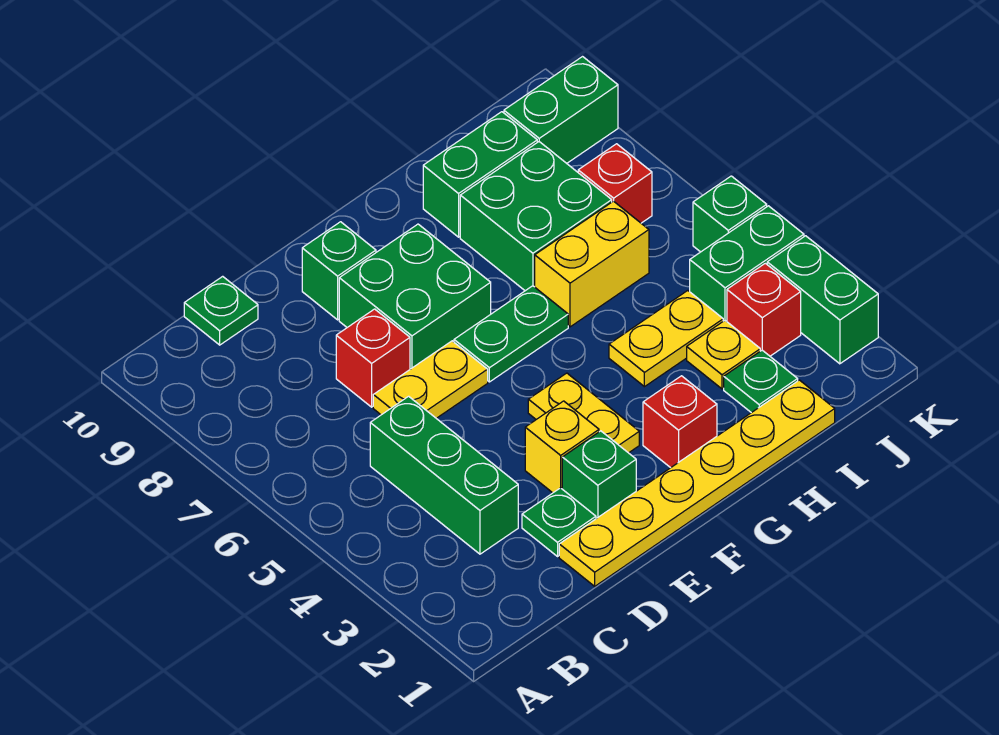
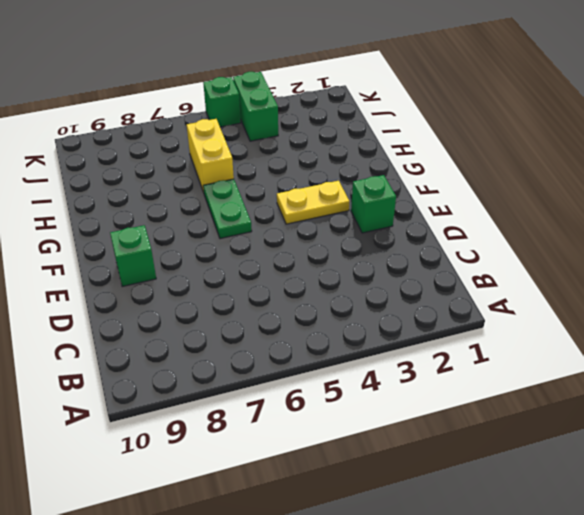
none -> green 1x3 brick [370,396,518,554]
none -> green 1x1 plate [184,276,258,345]
none -> yellow 1x6 plate [559,380,835,586]

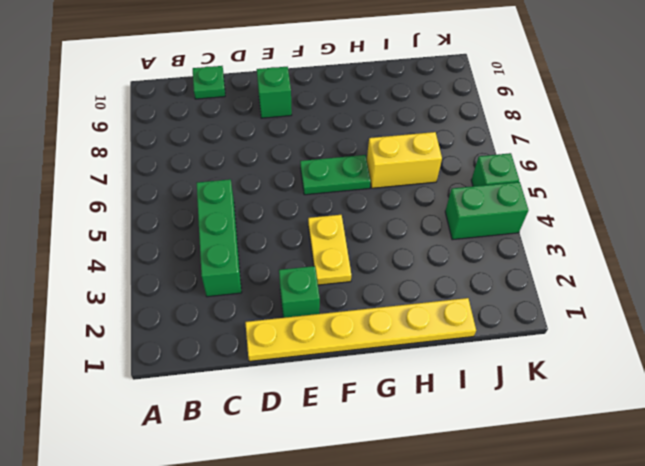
none -> green 1x1 plate [522,488,596,556]
none -> yellow 1x2 plate [373,341,488,418]
none -> red 1x1 brick [336,309,410,407]

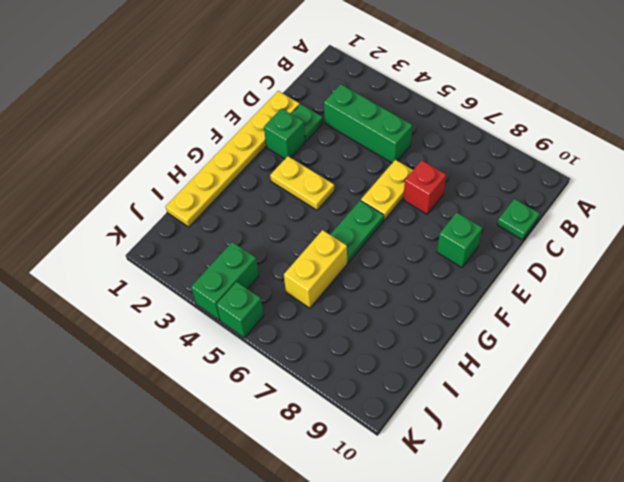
none -> yellow 1x1 brick [525,401,599,493]
none -> green 2x2 brick [339,224,491,369]
none -> red 1x1 brick [643,376,717,468]

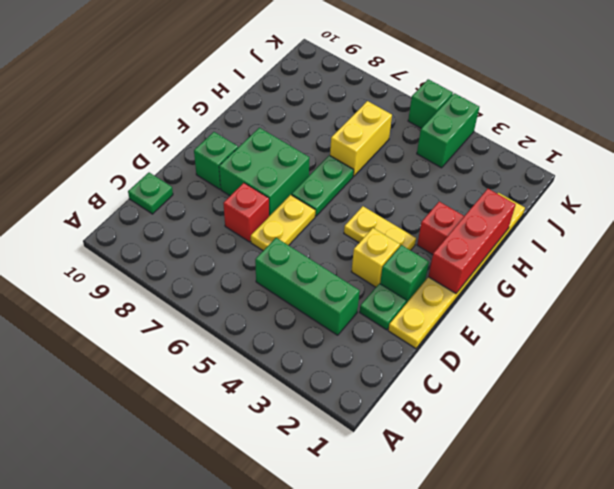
red 1x3 brick [428,189,516,293] -> none
none -> yellow 1x2 plate [609,291,723,387]
none -> green 2x2 brick [460,142,612,291]
none -> green 1x2 brick [423,112,537,237]

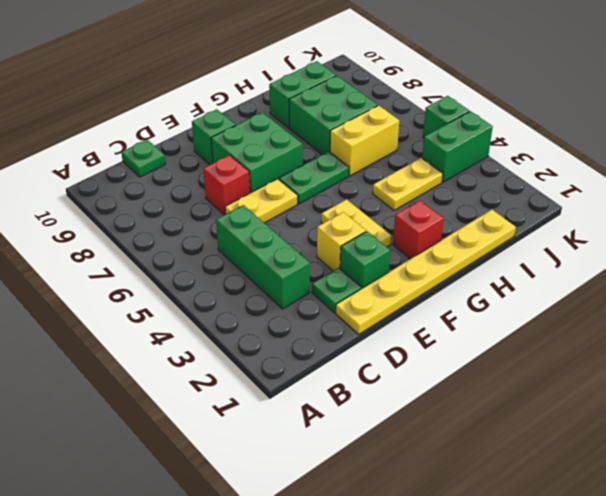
none -> green 1x1 plate [724,350,798,413]
none -> yellow 1x1 plate [687,321,760,389]
none -> red 1x1 brick [727,263,801,356]

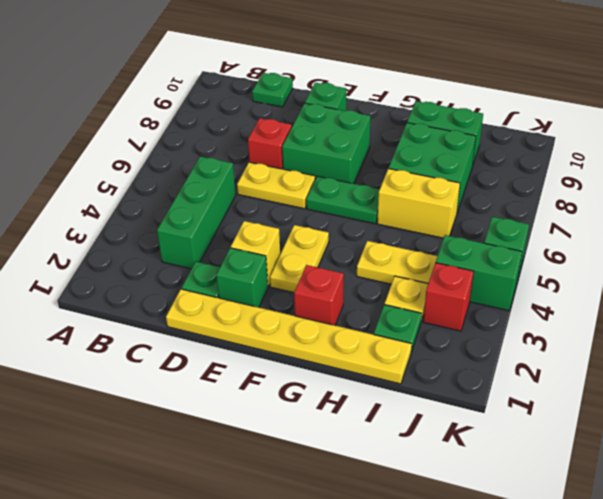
none -> red 1x1 brick [578,144,652,223]
none -> green 1x2 brick [504,57,618,163]
none -> green 1x2 brick [767,236,878,364]

